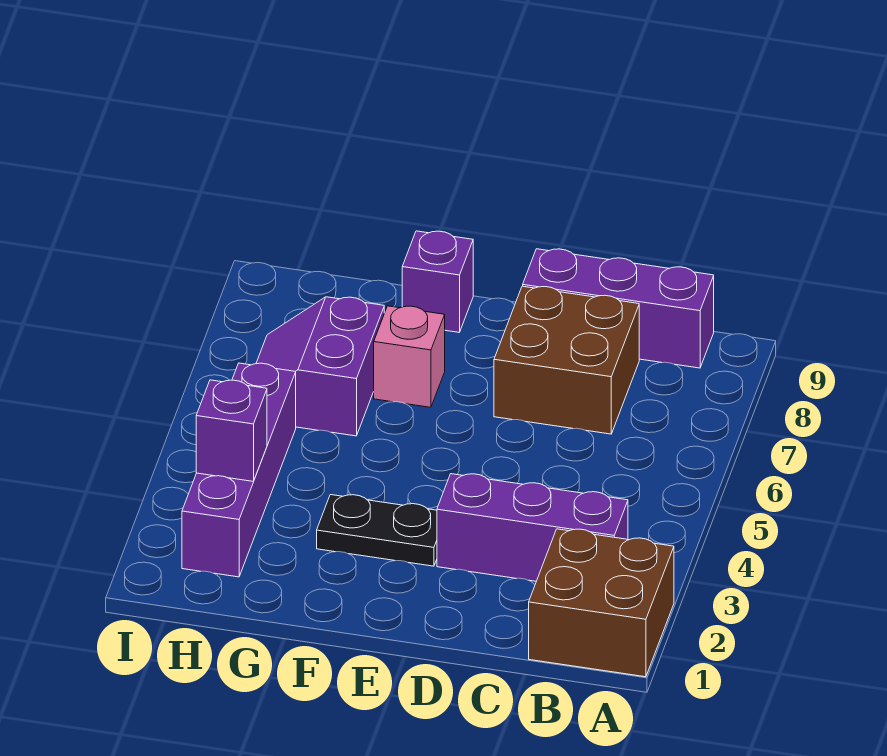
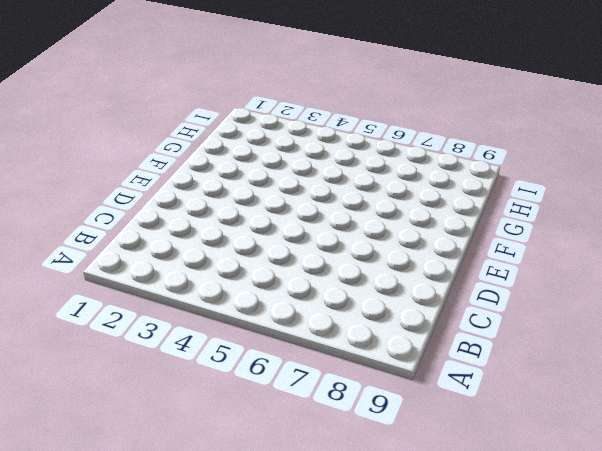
none -> brown 2x2 brick [529,529,674,677]
none -> purple 1x3 brick [437,474,628,581]

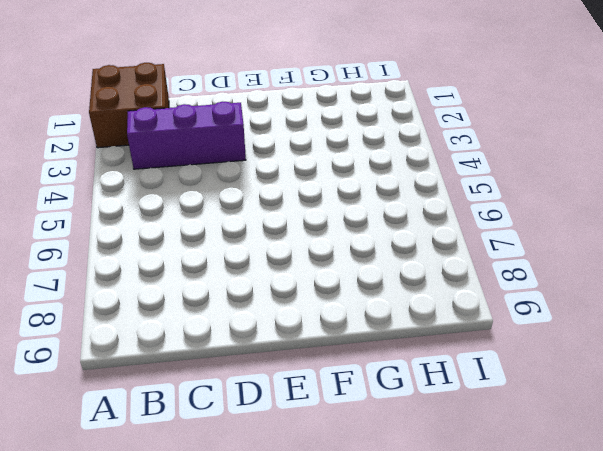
none -> purple 1x3 brick [523,249,714,368]
none -> brown 2x2 brick [494,286,639,434]

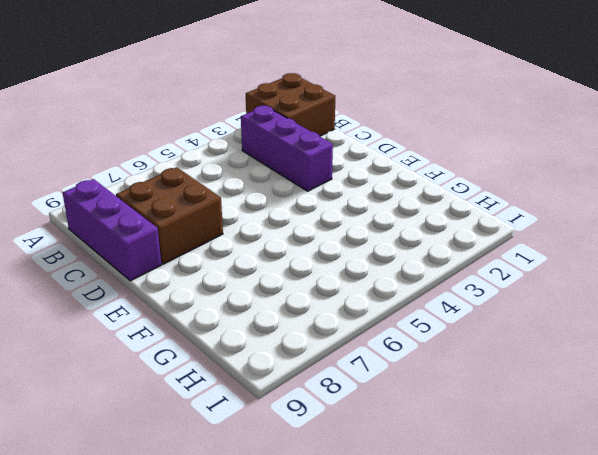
none -> black 1x2 plate [317,495,437,566]
none -> pink 1x1 brick [374,306,445,407]

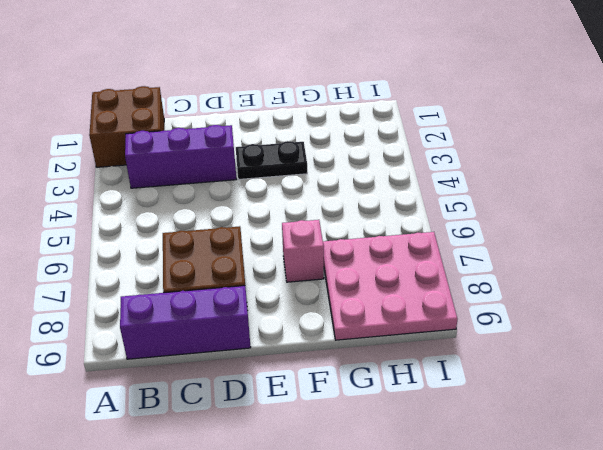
pink 3x3 plate [323,232,458,340] -> purple 2x2 slope [256,297,384,436]
none -> purple 1x1 brick [402,231,473,332]
none -> purple 1x4 brick [182,363,296,577]

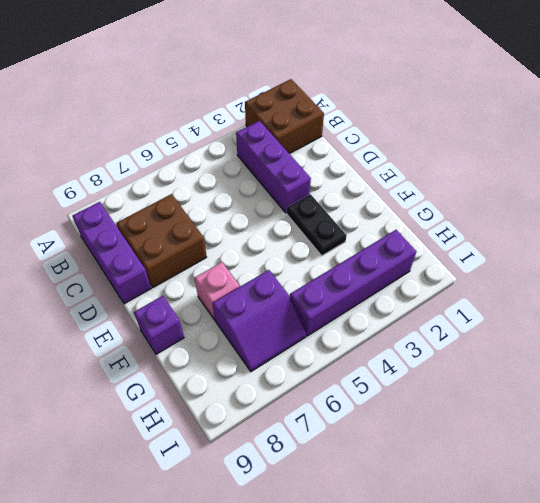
none -> purple 1x1 brick [196,380,267,481]

